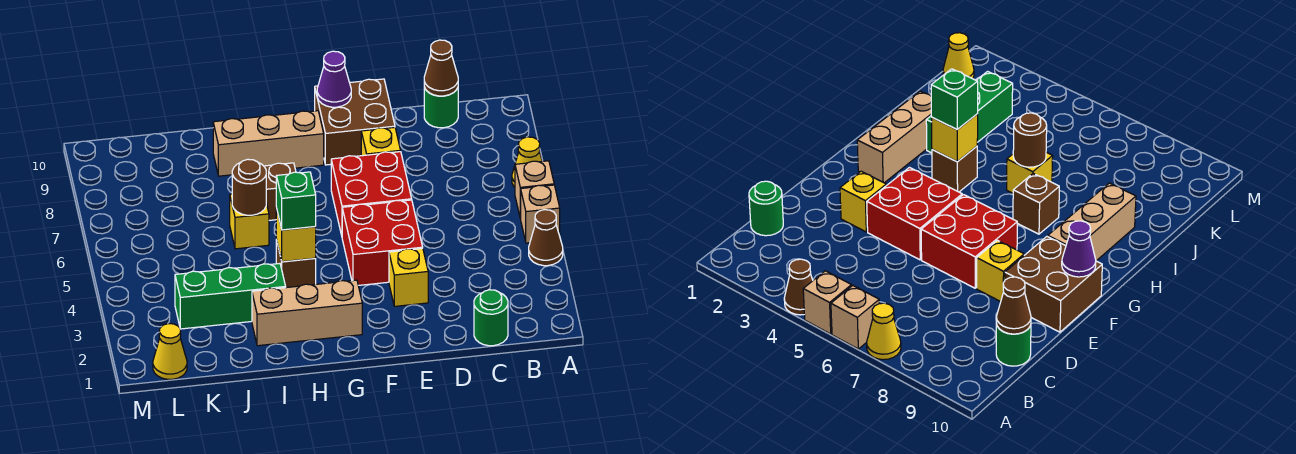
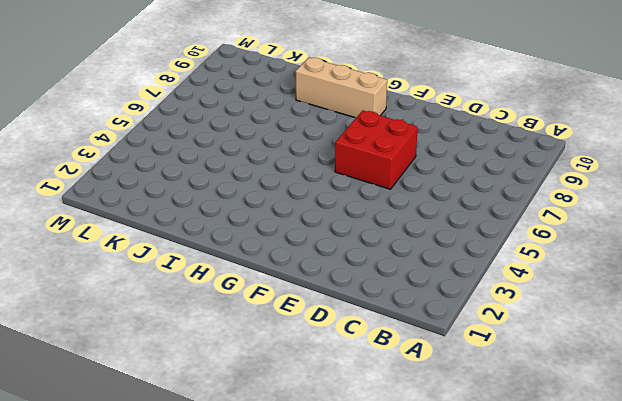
none -> brown 1x1 cone [529,210,563,266]
none -> tan 1x1 brick [521,185,560,243]
none -> tan 1x1 brick [515,161,554,219]

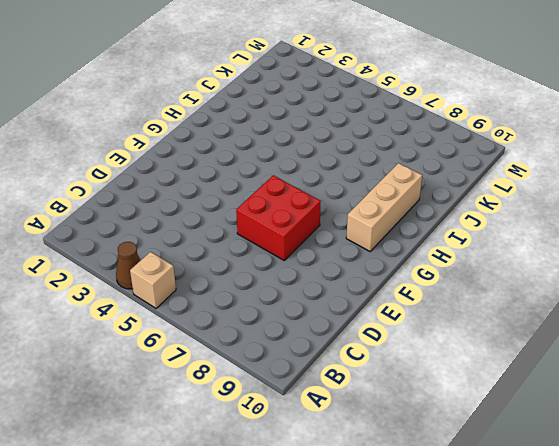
none -> tan 1x1 brick [515,161,554,219]
none -> yellow 1x1 cone [512,137,542,187]
none -> green 1x1 round brick [474,290,508,346]

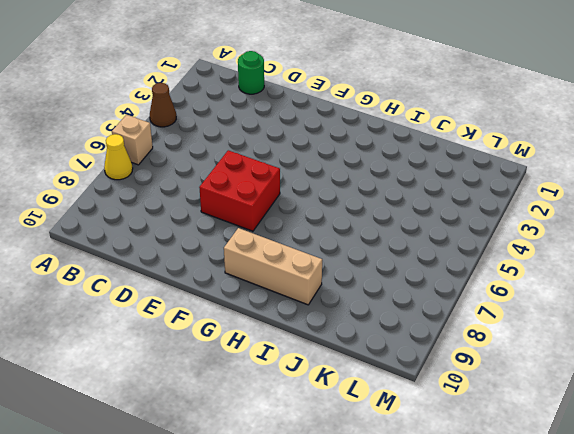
none -> tan 1x1 brick [521,185,560,243]
none -> green 1x1 round brick [424,87,458,128]
none -> yellow 1x1 brick [389,248,428,306]

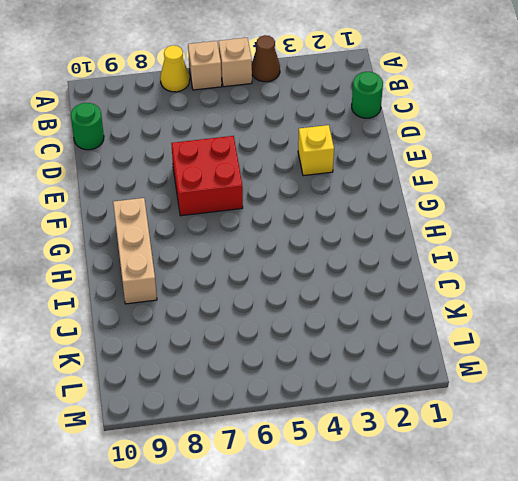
none -> red 2x2 brick [342,200,423,285]
none -> yellow 1x1 brick [361,127,401,156]
none -> brown 2x2 brick [315,79,395,165]

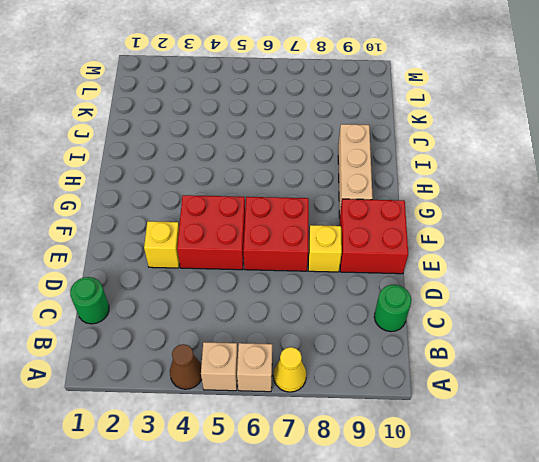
red 2x2 brick [340,199,408,274] -> brown 2x2 brick [315,79,395,165]
none -> tan 1x3 brick [252,280,362,346]
none -> brown 1x1 brick [276,240,316,288]
none -> brown 1x1 brick [264,163,296,220]

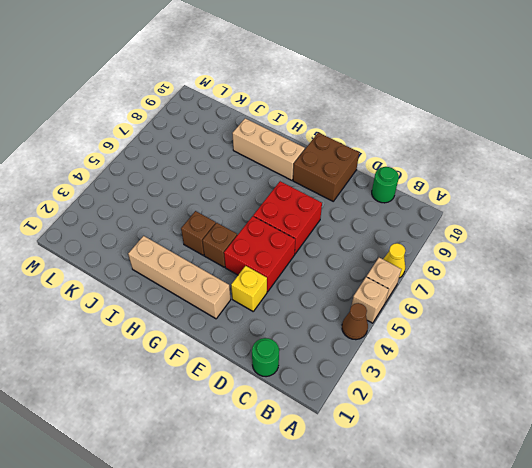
tan 1x4 brick [128,236,231,319] -> tan 1x3 brick [252,280,362,346]
brown 1x1 brick [202,223,237,267] -> brown 1x1 brick moved to [264,163,296,220]
none -> yellow 1x1 brick [361,127,401,156]
none -> green 1x3 brick [175,264,286,329]
none -> yellow 1x1 brick [230,194,269,249]

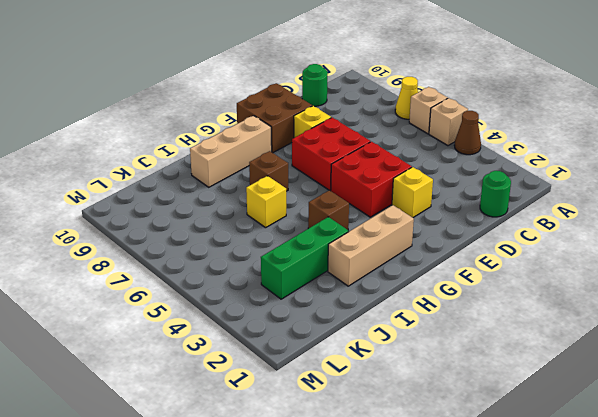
none -> yellow 1x1 cone [153,324,187,379]
none -> brown 1x1 cone [424,40,458,96]
none -> purple 1x1 cone [317,51,351,107]

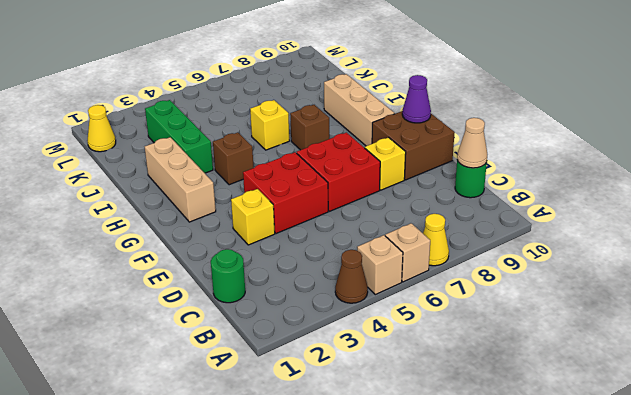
tan 1x1 cone [457,118,487,168] -> brown 1x1 cone [424,40,458,96]
none -> yellow 1x1 brick [276,208,316,262]
none -> brown 1x1 round brick [232,159,266,215]
none -> green 1x1 brick [276,172,316,230]

